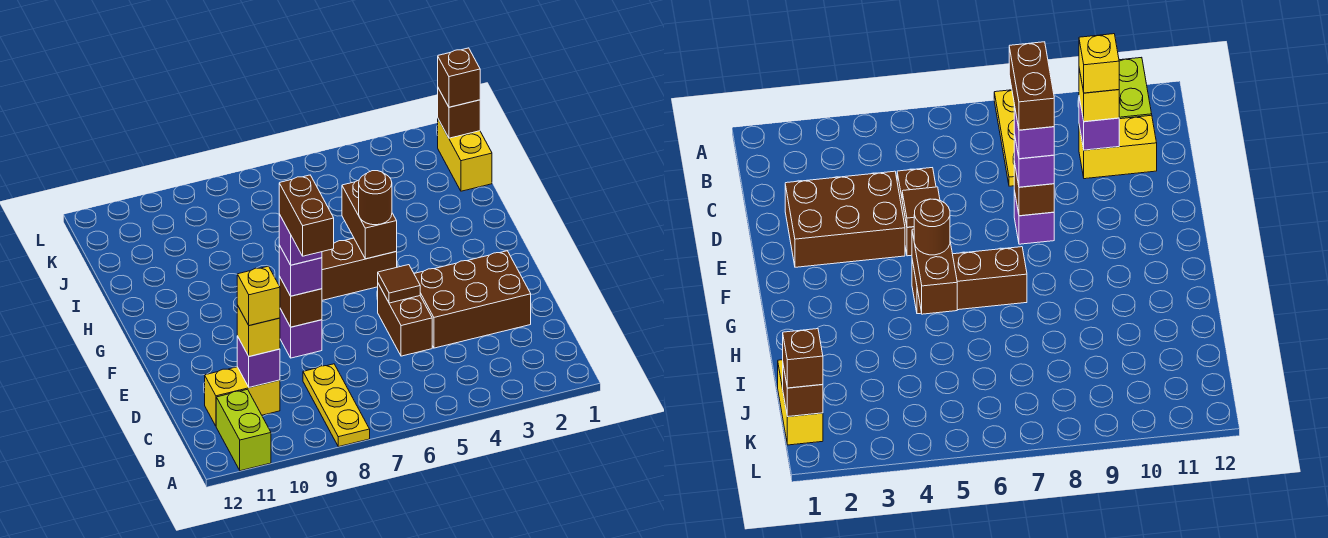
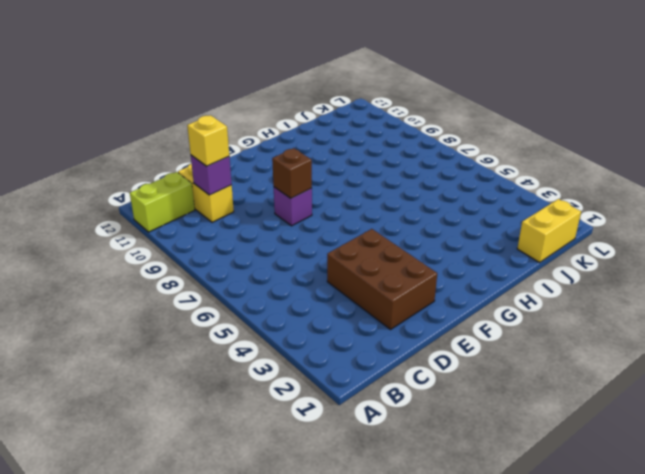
none -> yellow 1x3 plate [303,364,370,447]
none -> brown 1x2 brick [378,284,432,356]
none -> brown 1x3 brick [322,238,397,300]

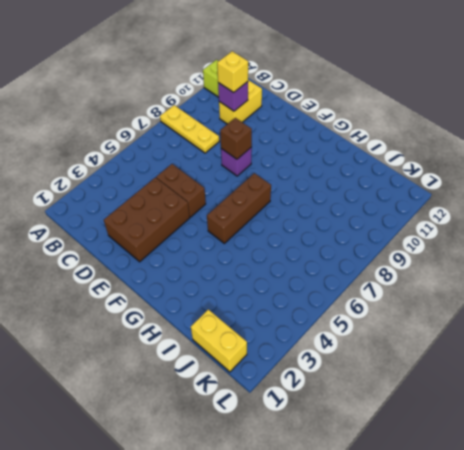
none -> brown 1x1 tile [378,265,420,303]
none -> brown 1x2 brick [342,180,397,259]
none -> brown 1x1 brick [438,88,480,138]

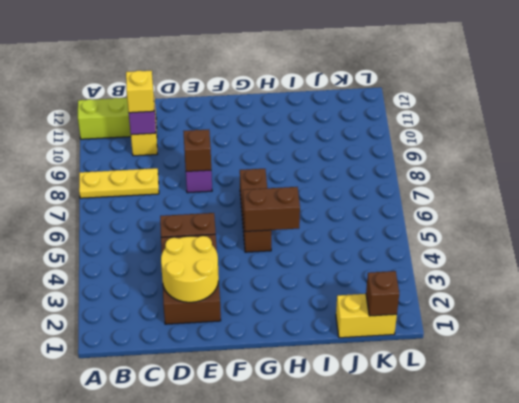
yellow 2x2 round brick [161,236,219,302] -> none
none -> brown 1x1 tile [378,265,420,303]
none -> purple 1x1 brick [279,245,322,296]
none -> brown 1x1 round brick [359,171,392,225]

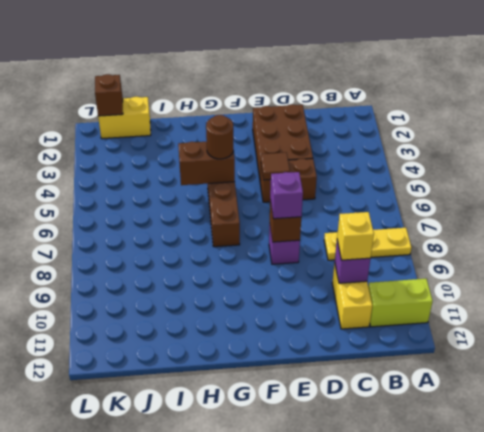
none -> brown 1x1 brick [438,48,480,107]
none -> yellow 1x1 brick [237,266,280,326]
none -> purple 1x1 brick [279,214,322,265]

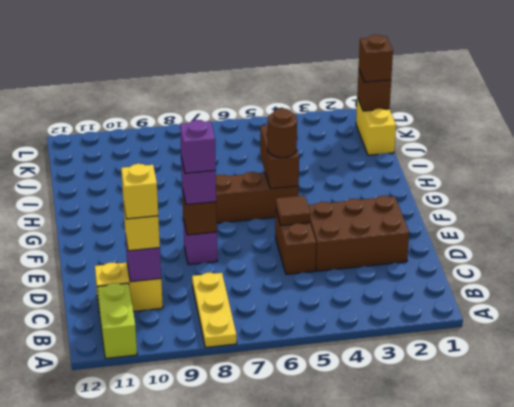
none -> brown 1x2 brick [279,175,334,256]

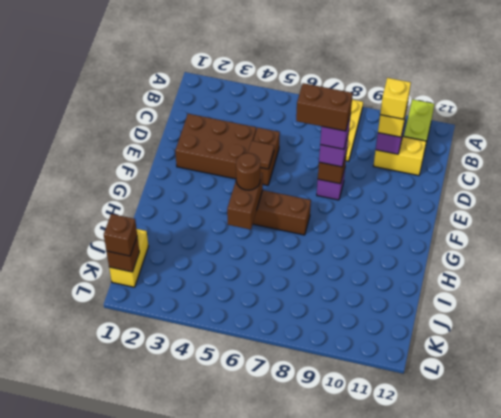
brown 1x2 brick [296,83,353,131] -> brown 1x2 brick turned to [279,175,334,256]

